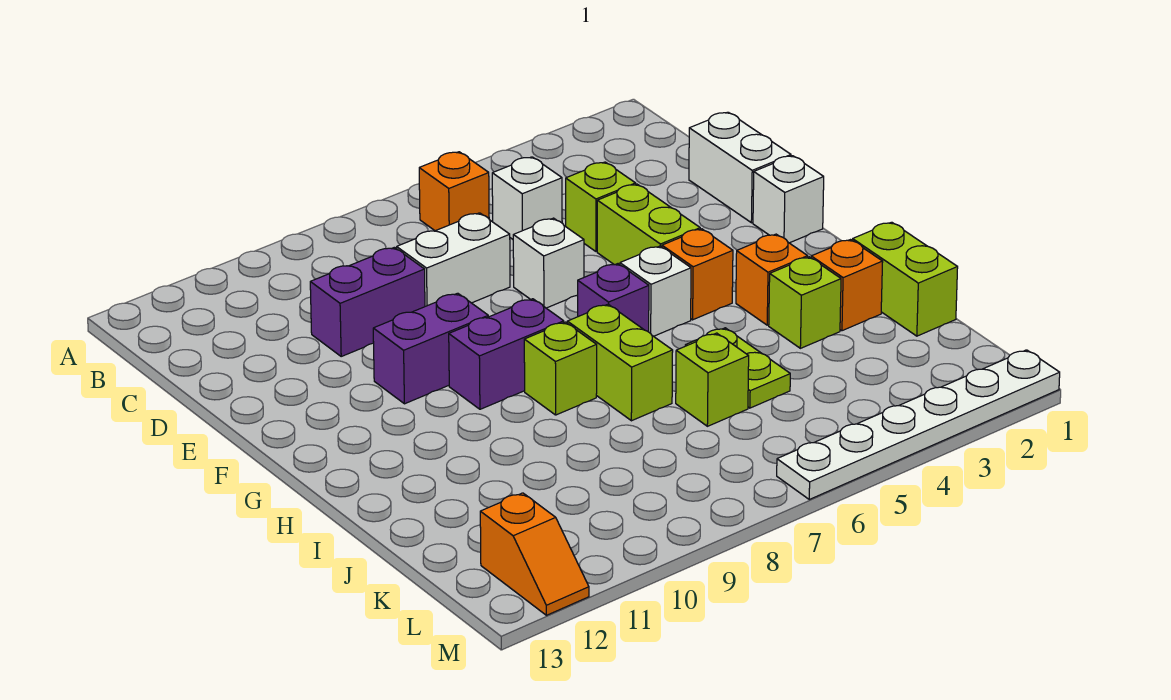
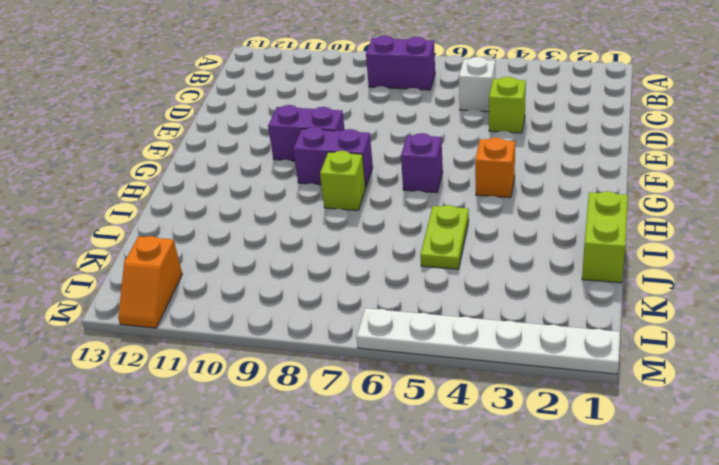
purple 1x2 brick [366,36,435,90] -> purple 1x2 brick moved to [310,247,425,356]
none -> orange 1x1 brick [419,152,489,231]
none -> white 1x2 brick [689,112,791,223]
none -> white 1x2 brick [397,213,510,306]

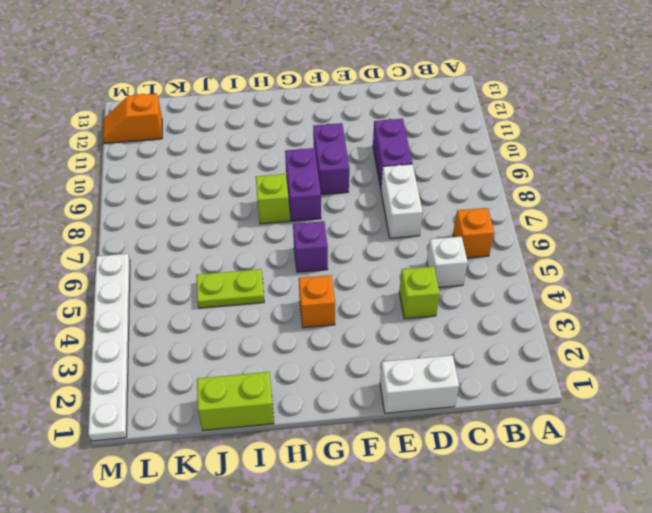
none -> lime 1x2 brick [597,184,700,265]
none -> white 1x1 brick [513,218,584,308]
none -> white 1x1 brick [753,156,824,243]

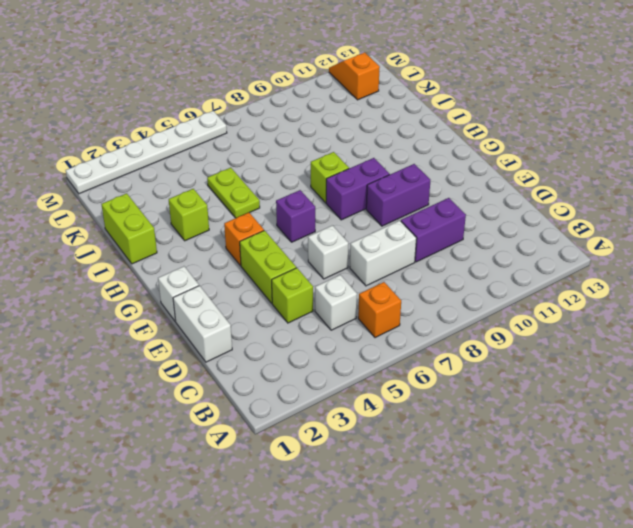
none -> white 1x1 brick [620,246,691,336]
none -> orange 1x1 brick [736,234,808,325]
none -> lime 1x2 brick [567,304,673,421]

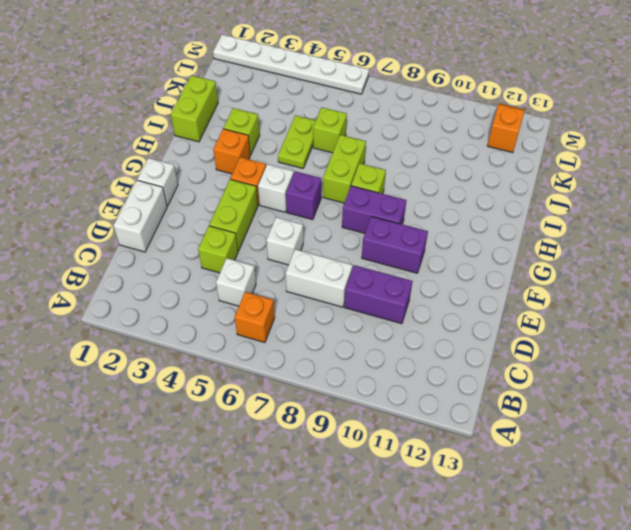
none -> orange 1x1 brick [811,240,883,331]

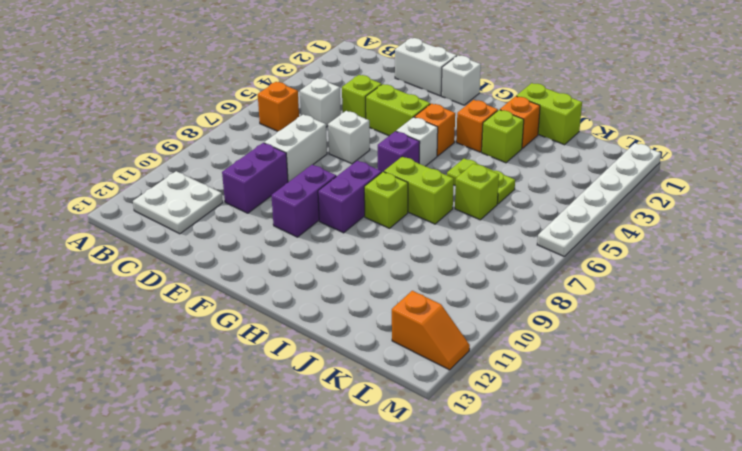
white 2x2 plate [133,171,223,234] -> none

